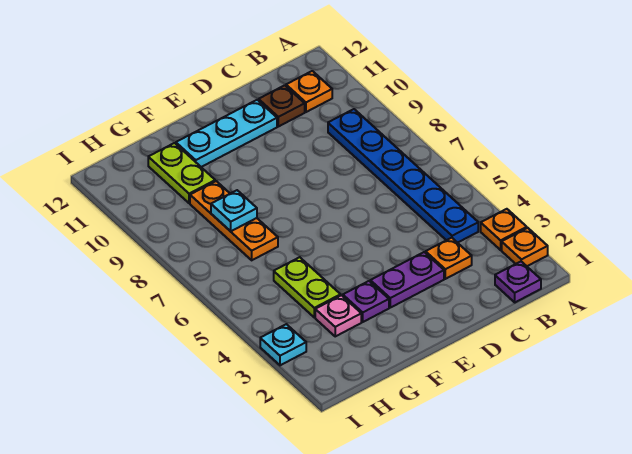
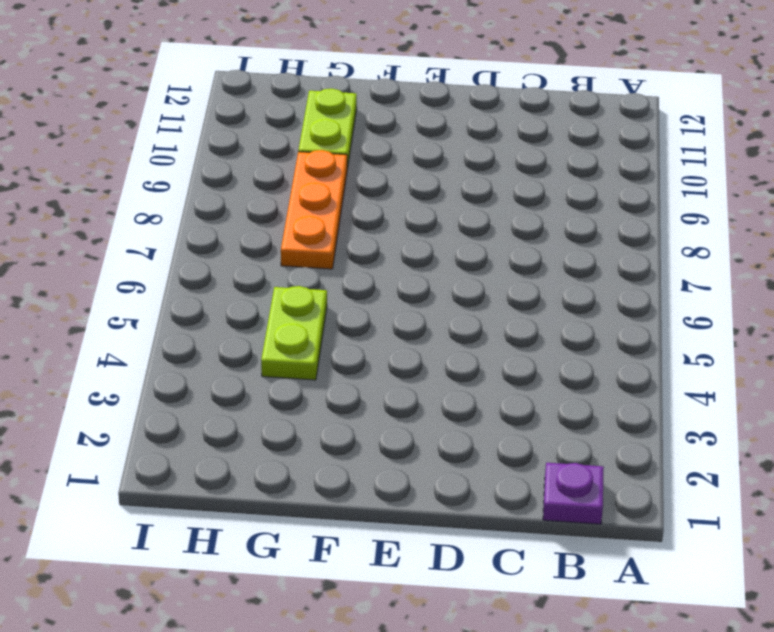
none -> orange 1x1 plate [502,228,548,266]
none -> orange 1x1 plate [481,209,527,250]
none -> blue 1x6 plate [328,109,478,243]

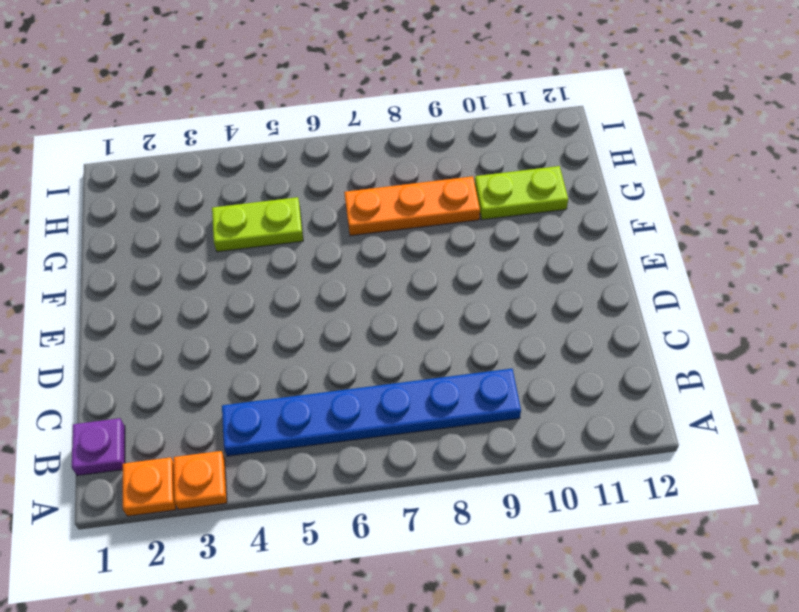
none -> orange 1x1 plate [286,71,332,112]
none -> orange 1x1 plate [426,238,472,279]
none -> brown 1x1 plate [259,85,305,127]

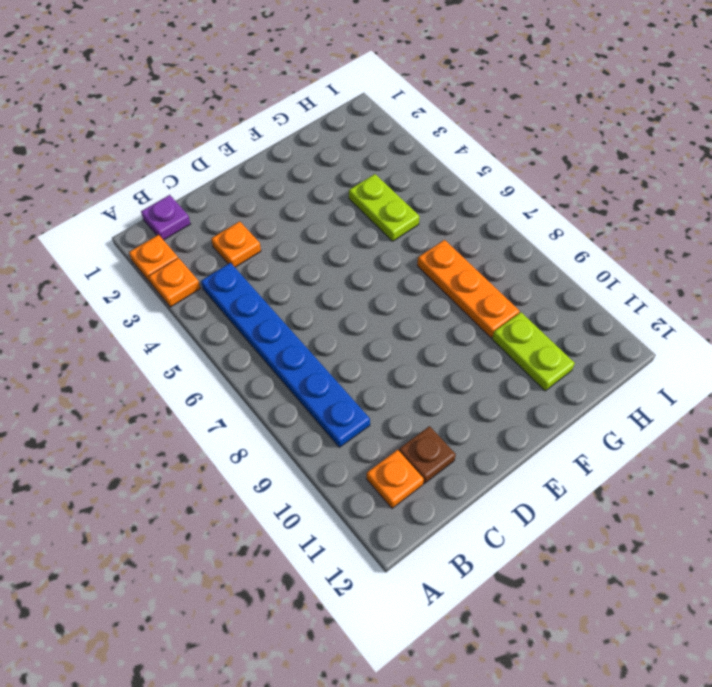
none -> purple 1x2 plate [370,252,444,308]
none -> cyan 1x3 plate [176,100,277,167]
none -> purple 1x1 plate [343,281,389,322]

